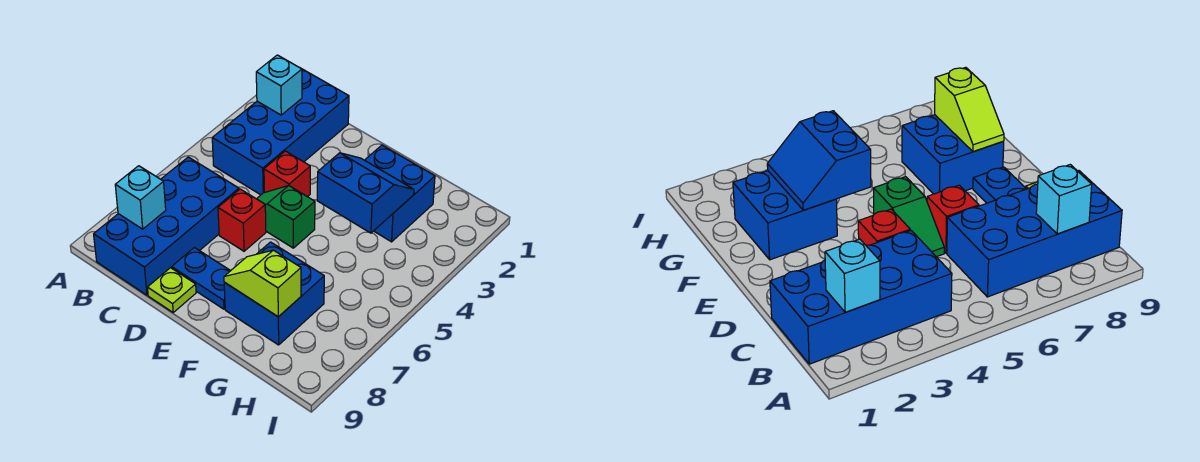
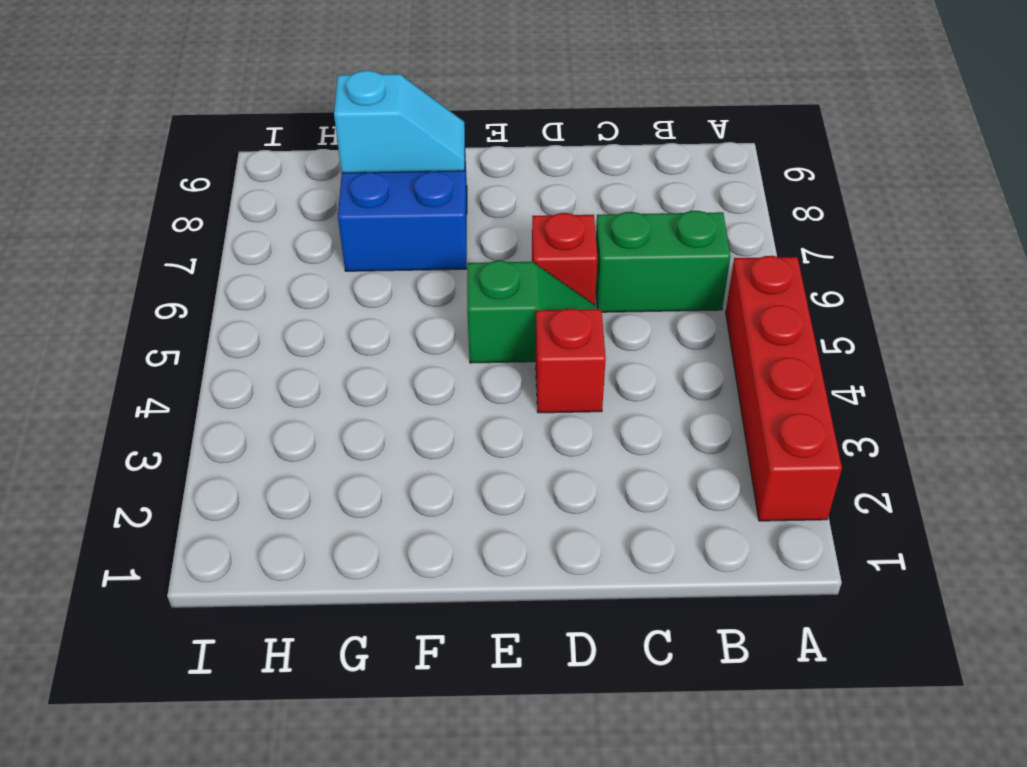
red 1x4 brick [726,256,842,521] -> none
green 1x2 brick [596,211,731,312] -> blue 2x4 brick [94,157,239,295]
cyan 1x2 slope [334,71,465,173] -> lime 1x2 slope [224,250,301,317]
none -> blue 2x4 brick [212,69,349,195]
none -> blue 1x2 plate [172,248,230,309]
none -> lime 1x1 plate [147,268,196,312]

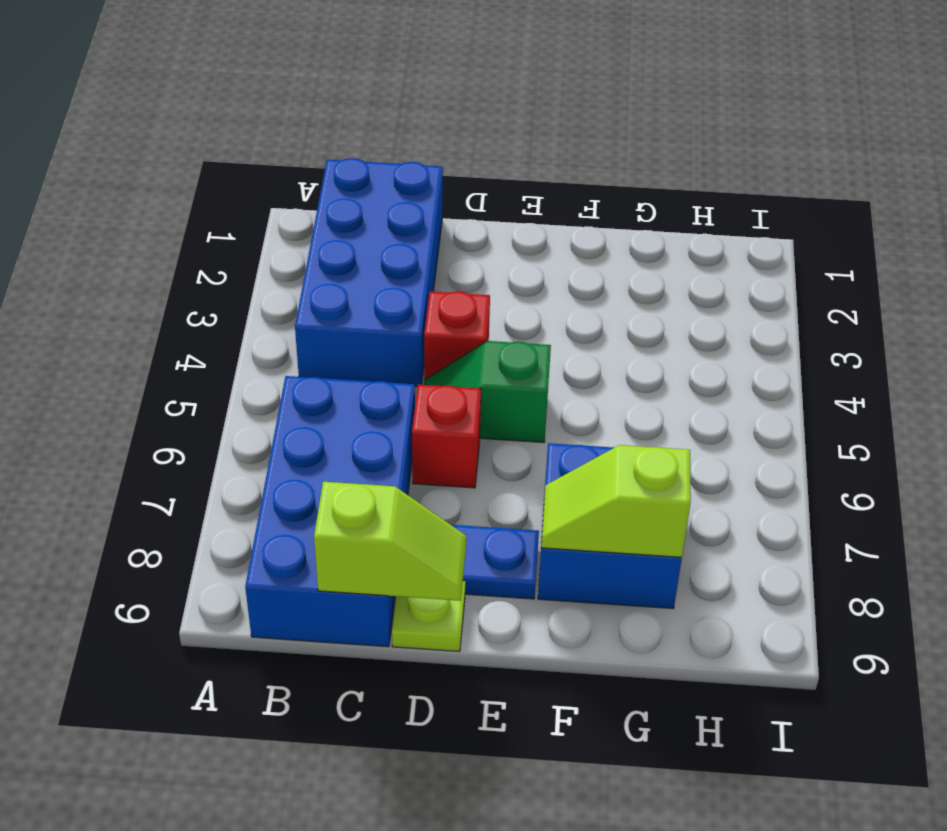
lime 1x2 slope [314,482,466,601] -> none
none -> blue 2x2 brick [365,145,435,242]
none -> cyan 1x1 brick [256,55,302,115]
none -> cyan 1x1 brick [115,166,166,229]

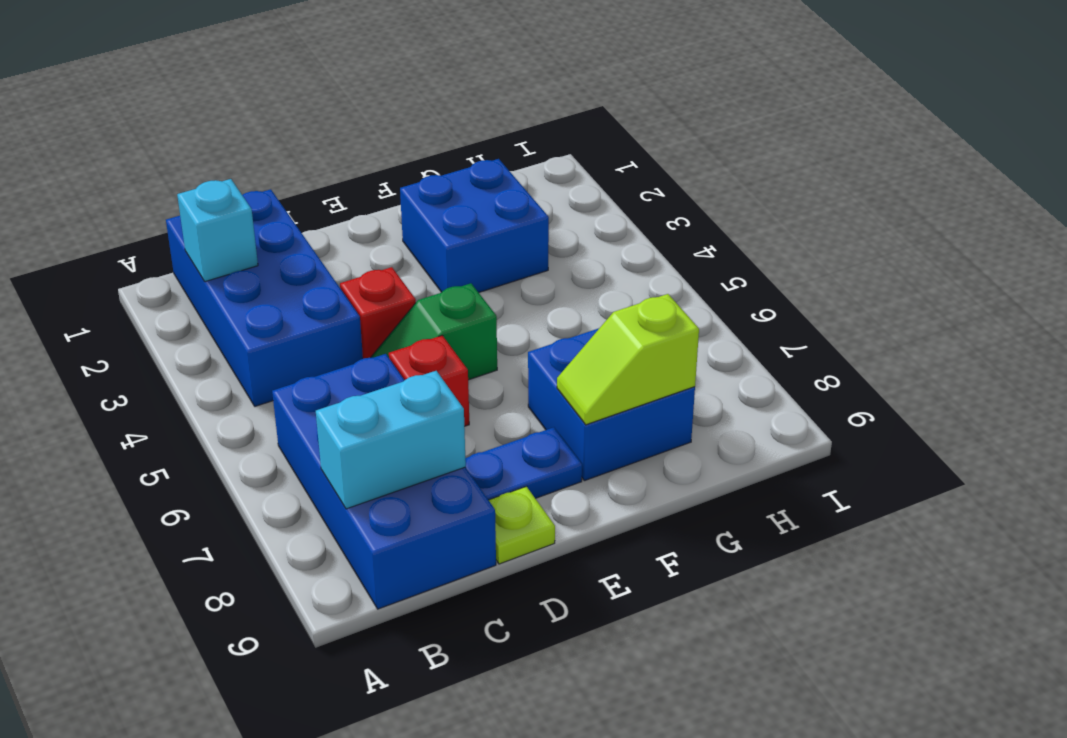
cyan 1x2 brick [316,371,466,509] -> cyan 1x1 brick [115,166,166,229]
none -> blue 2x2 slope [317,153,414,233]

